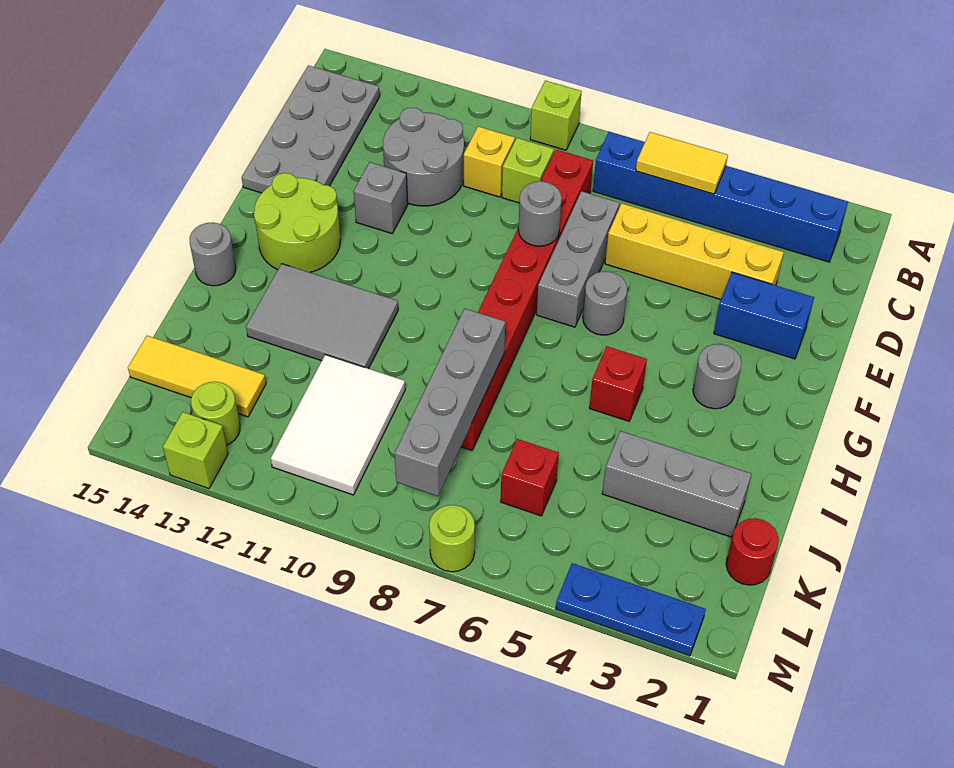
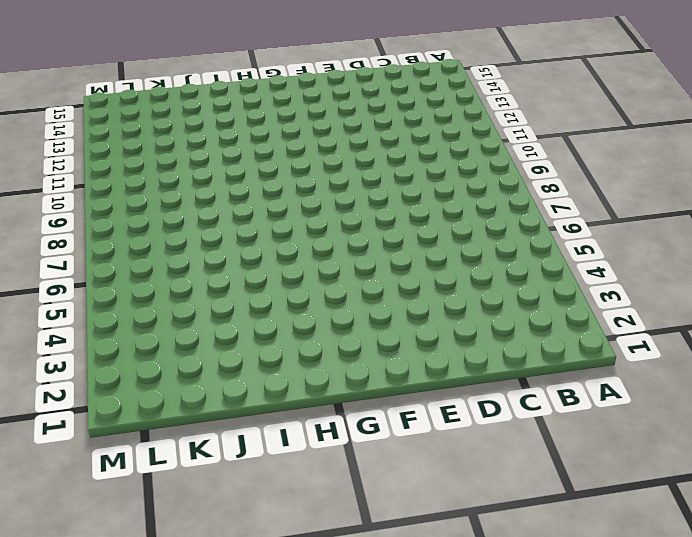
none -> lime 1x1 brick [530,81,581,150]
none -> blue 1x6 brick [593,132,848,262]
none -> grey 2x4 plate [242,65,380,193]

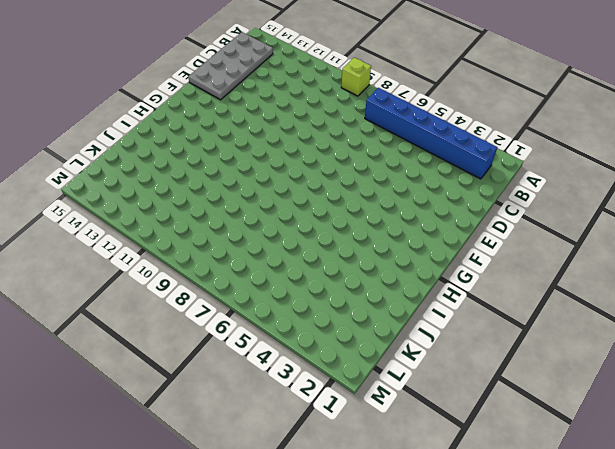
none -> red 1x8 brick [461,150,593,451]
none -> lime 1x1 brick [502,138,554,203]
none -> yellow 1x1 brick [464,126,515,197]

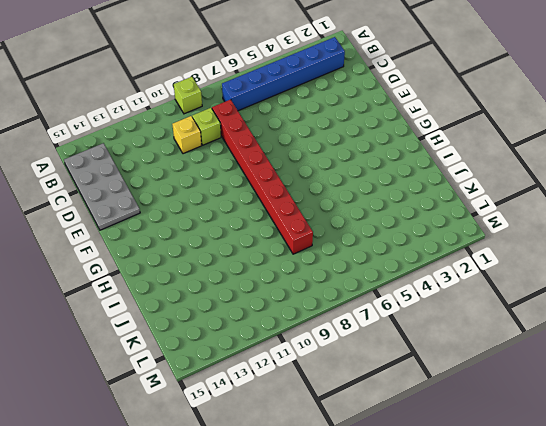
none -> grey 2x2 round brick [383,108,464,206]
none -> yellow 1x4 brick [605,204,784,300]
none -> grey 1x3 brick [537,191,619,327]

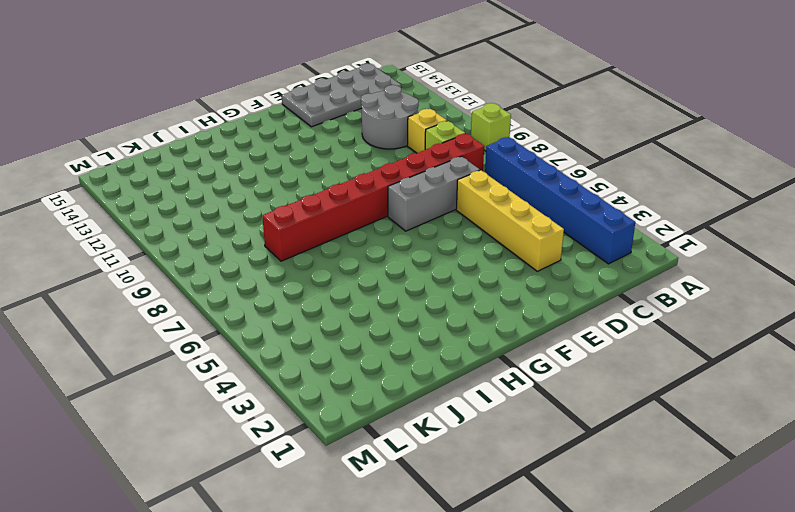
none -> blue 1x2 brick [714,272,814,359]
none -> grey 1x1 brick [354,162,408,233]
none -> grey 1x1 round brick [583,271,627,335]

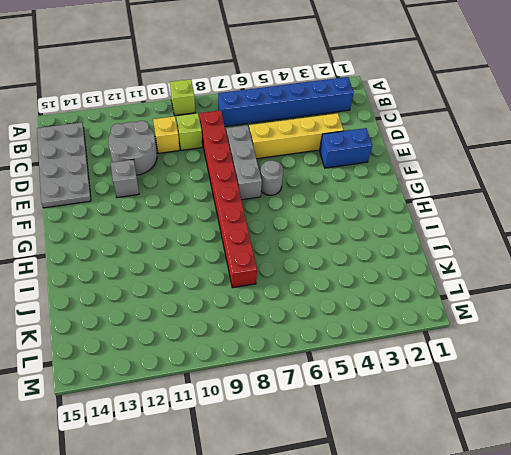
none -> lime 2x2 round brick [254,173,340,272]
none -> grey 1x1 round brick [693,344,742,409]
none -> red 1x1 brick [589,346,647,421]

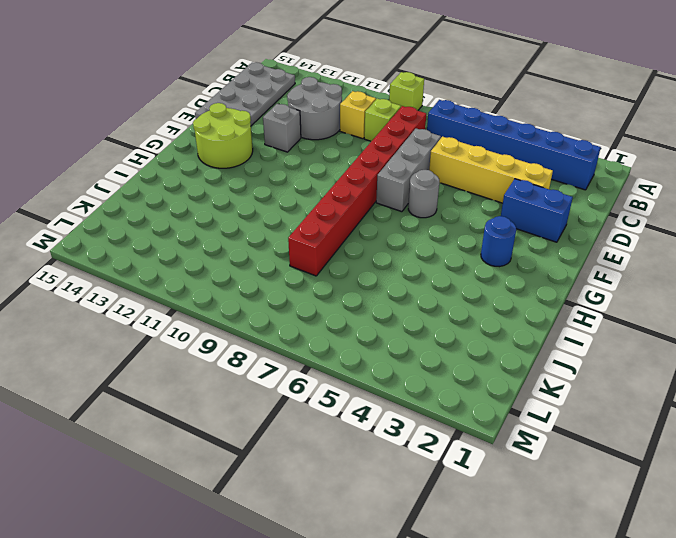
blue 1x1 round brick [481,216,516,267] -> grey 1x1 round brick [693,344,742,409]
none -> red 1x1 brick [589,346,647,421]
none -> grey 2x3 tile [246,264,398,369]
none -> grey 1x1 round brick [190,222,236,286]

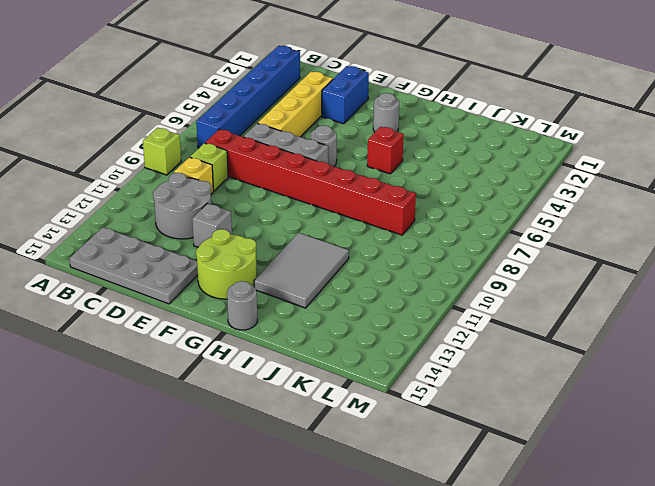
none -> grey 1x3 brick [602,431,751,537]
none -> white 2x3 tile [271,355,405,495]
none -> red 1x1 round brick [726,518,779,585]

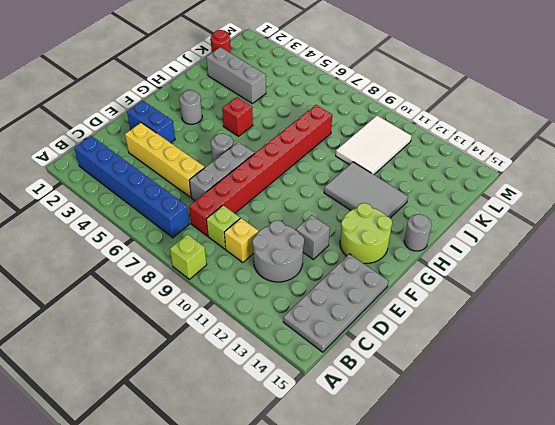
none -> red 1x1 brick [501,439,559,516]
none -> yellow 1x3 tile [128,336,266,417]
none -> lime 1x1 round brick [191,382,240,445]

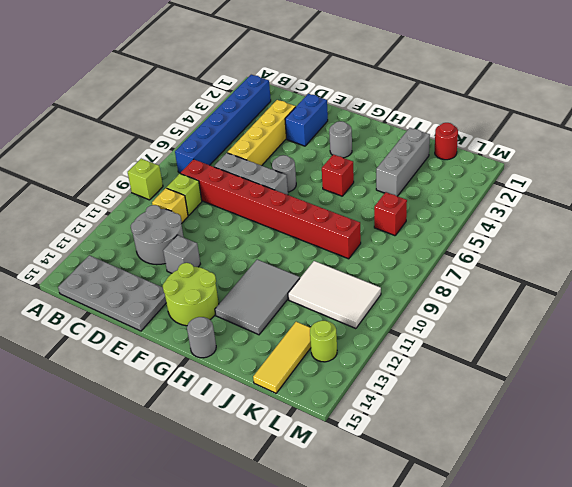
none -> blue 1x3 plate [556,563,706,656]
none -> lime 1x1 round brick [429,505,475,572]
none -> lime 1x1 brick [163,412,228,488]

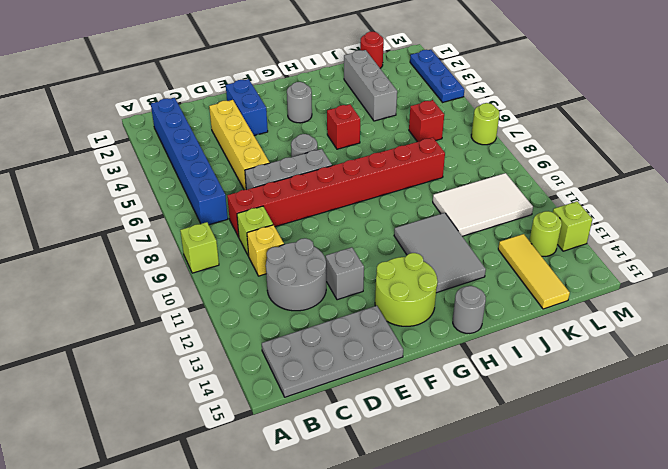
none -> yellow 1x2 tile [636,132,728,194]
none -> grey 1x1 round brick [518,181,562,246]
none -> grey 1x4 brick [395,309,505,496]

